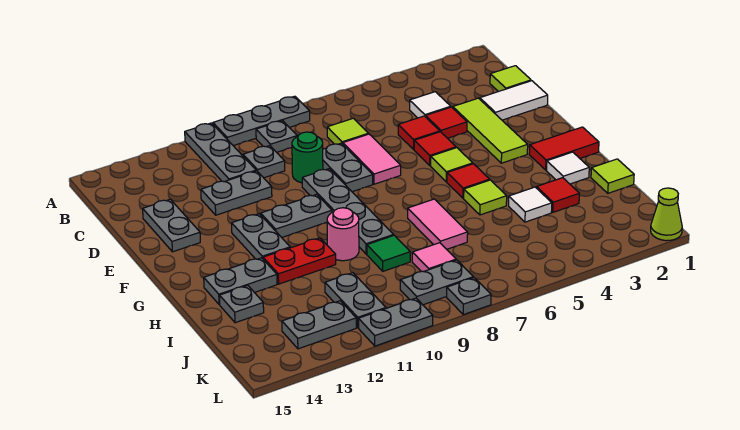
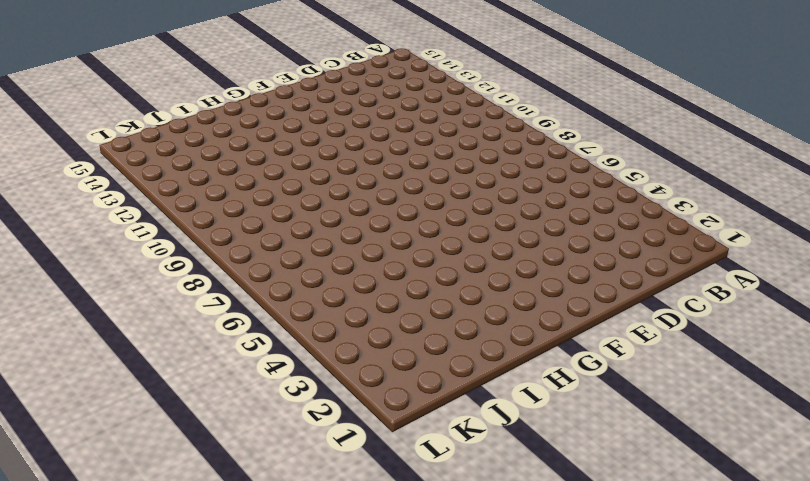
none -> grey 1x3 plate [213,96,310,146]
none -> grey 1x3 plate [185,123,256,182]
none -> grey 1x1 plate [256,121,297,152]
none -> lime 1x1 tile [490,66,531,92]

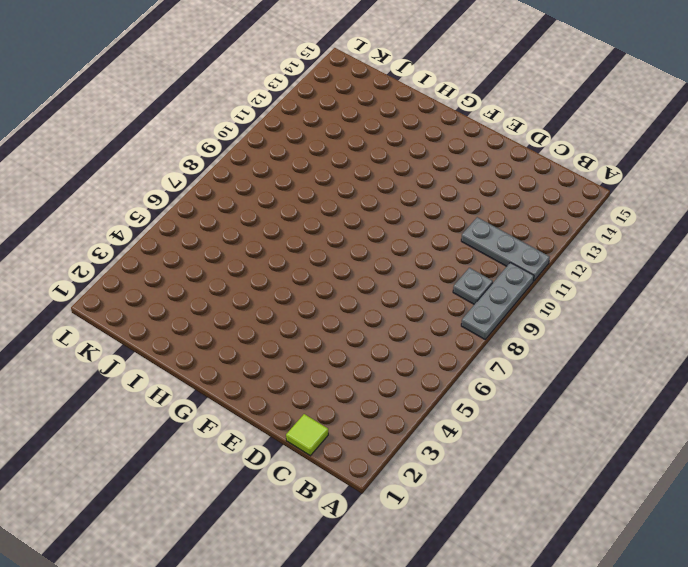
none -> white 1x1 tile [410,92,451,118]
none -> lime 1x1 tile [327,118,369,144]
none -> grey 1x1 plate [243,146,285,178]
none -> white 1x2 tile [480,81,548,120]

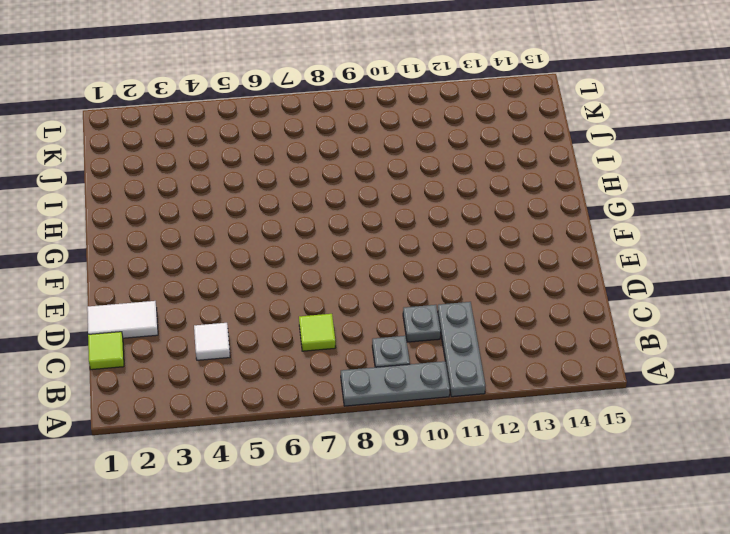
none -> lime 1x3 tile [453,98,528,163]
none -> red 1x1 tile [426,107,467,138]
none -> red 1x1 tile [398,116,440,150]
none -> pink 1x2 tile [343,134,401,184]

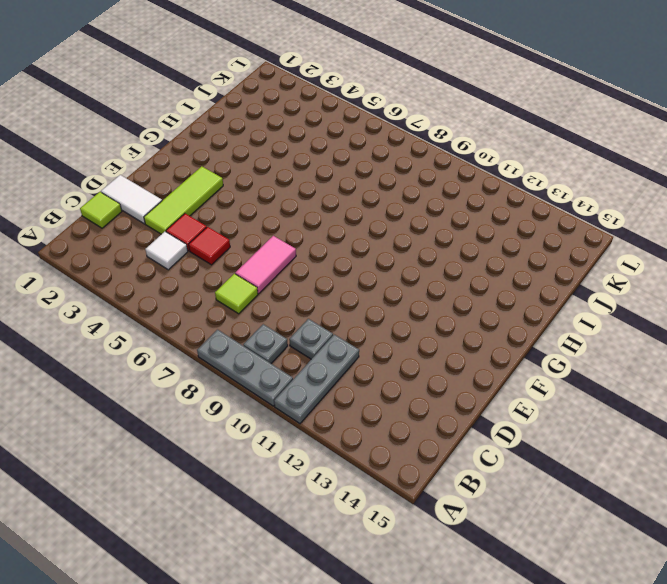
none -> grey 1x2 plate [323,143,373,192]
none -> green 1x1 round brick [292,132,323,183]
none -> grey 1x2 plate [201,171,272,215]
none -> grey 1x2 plate [143,199,200,252]

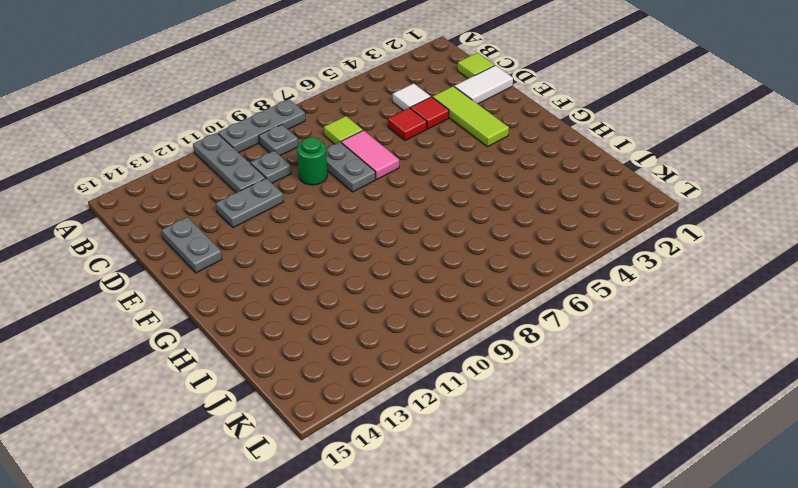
none -> red 1x1 tile [414,132,456,165]
none -> grey 1x4 plate [302,169,394,254]
none -> lime 1x1 tile [431,148,473,182]
none -> grey 1x2 plate [261,194,332,237]

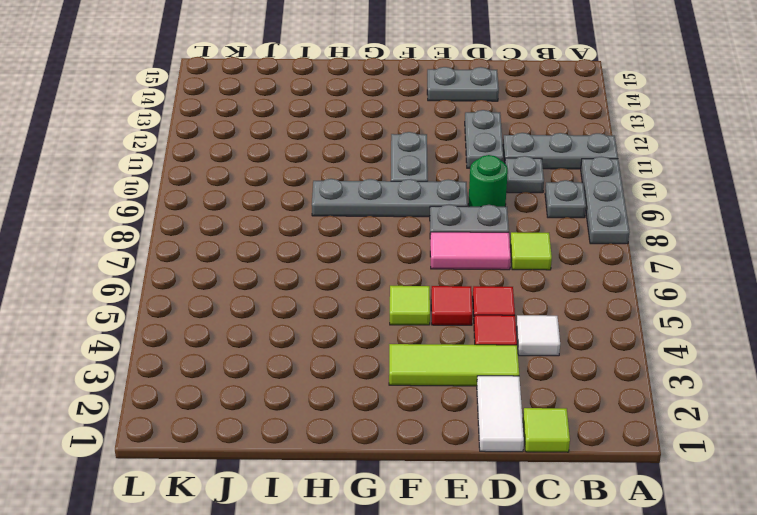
none -> grey 1x2 plate [232,214,290,259]
none -> red 1x2 tile [529,127,599,170]
none -> red 1x1 tile [447,164,490,198]
none -> white 1x1 tile [547,152,589,184]

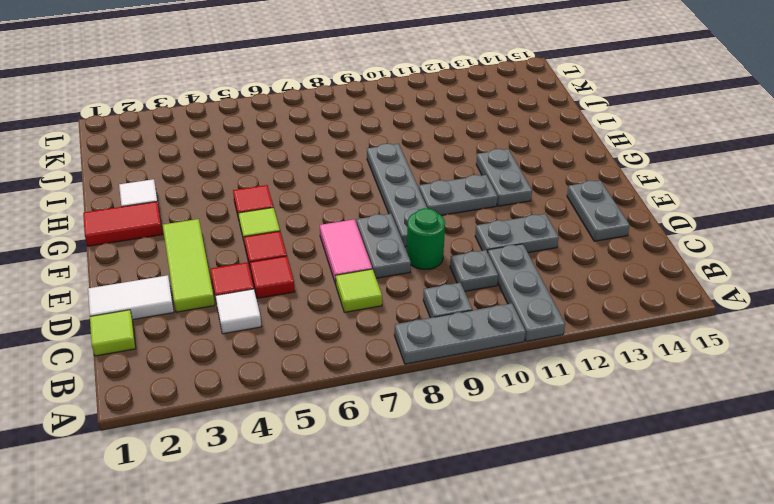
none -> lime 1x1 tile [464,180,507,215]
none -> pink 1x2 tile [408,199,468,249]
none -> pink 1x1 round brick [327,208,359,261]
none -> red 1x2 plate [263,238,336,284]

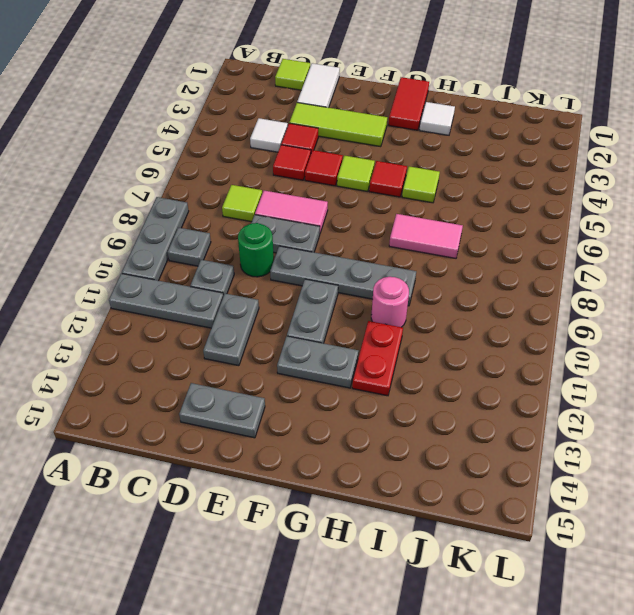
none -> grey 1x2 plate [204,258,277,305]
none -> lime 1x1 tile [591,159,634,193]
none -> red 1x1 tile [537,178,579,212]
none -> white 1x1 tile [509,187,552,222]

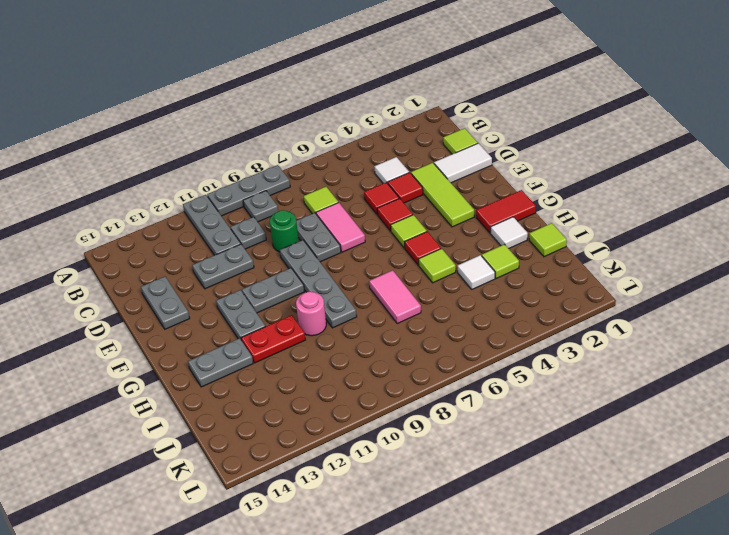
lime 1x1 tile [482,244,519,279] -> red 1x1 tile [537,178,579,212]
none -> green 1x1 tile [367,235,410,271]
none -> grey 1x1 plate [220,286,264,323]
none -> pink 1x1 tile [412,243,456,272]
none -> grey 1x2 plate [325,273,386,328]

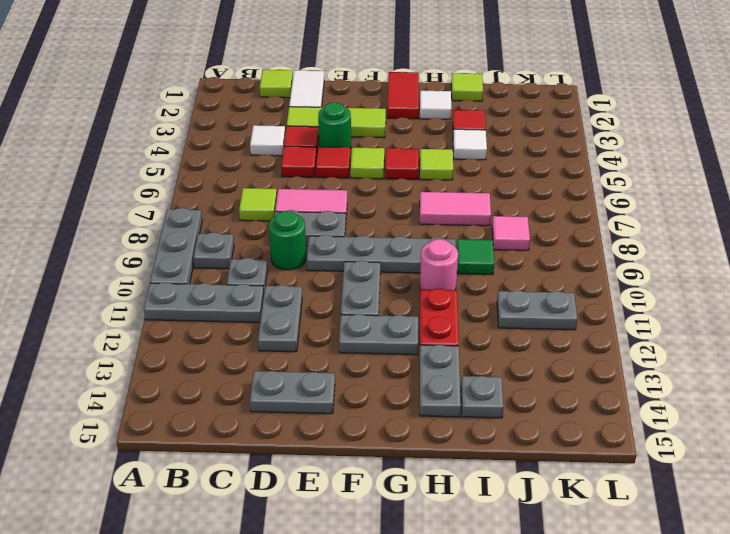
green 1x1 round brick [318,102,351,149] -> none
none -> grey 1x2 plate [400,260,474,305]
none -> grey 1x2 plate [282,301,356,349]
none -> lime 1x1 cone [651,188,682,241]
none -> grey 1x1 plate [447,278,491,315]

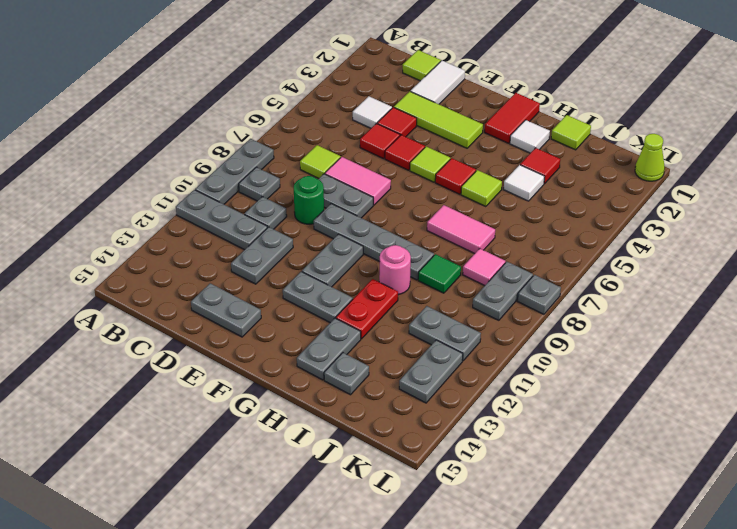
none -> grey 1x2 plate [359,298,433,346]

